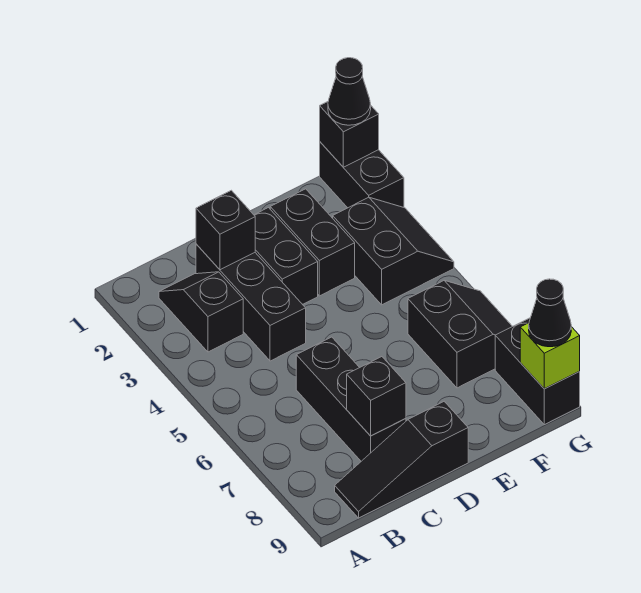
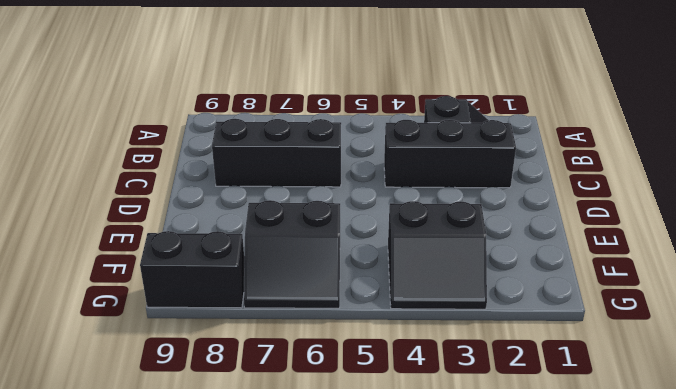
none -> black 1x3 slope [335,401,468,518]
none -> black 1x2 brick [254,208,318,304]
none -> black 1x2 brick [270,189,355,296]

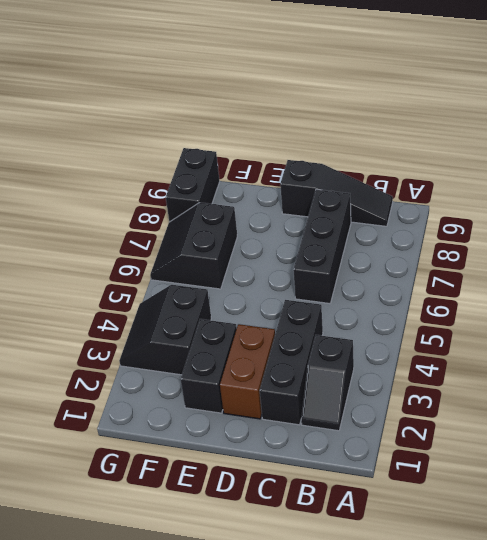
brown 1x2 brick [220,324,275,419] -> black 1x2 brick [254,208,318,304]
none -> black 1x2 brick [320,142,404,208]
none -> black 1x1 brick [196,190,255,270]
none -> black 1x1 brick [347,357,406,436]

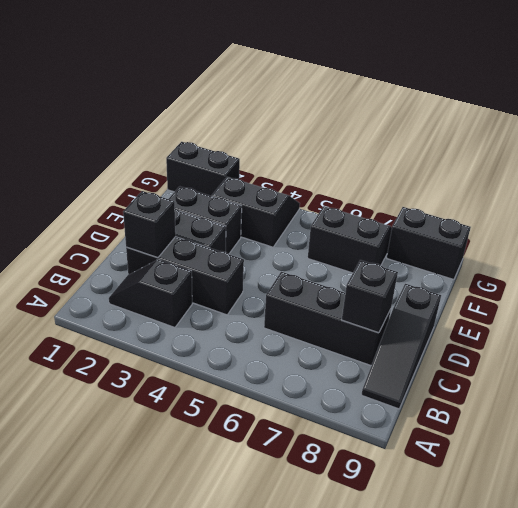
none -> black 1x1 brick [320,102,379,167]
none -> lime 1x1 brick [520,323,580,389]
none -> black 1x1 cone [328,58,371,125]

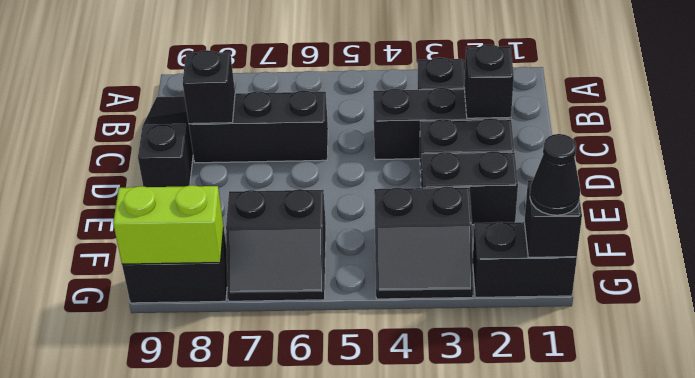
lime 1x2 brick [113,185,224,264] -> lime 1x1 brick [520,323,580,389]
none -> black 1x1 cone [529,279,571,347]

